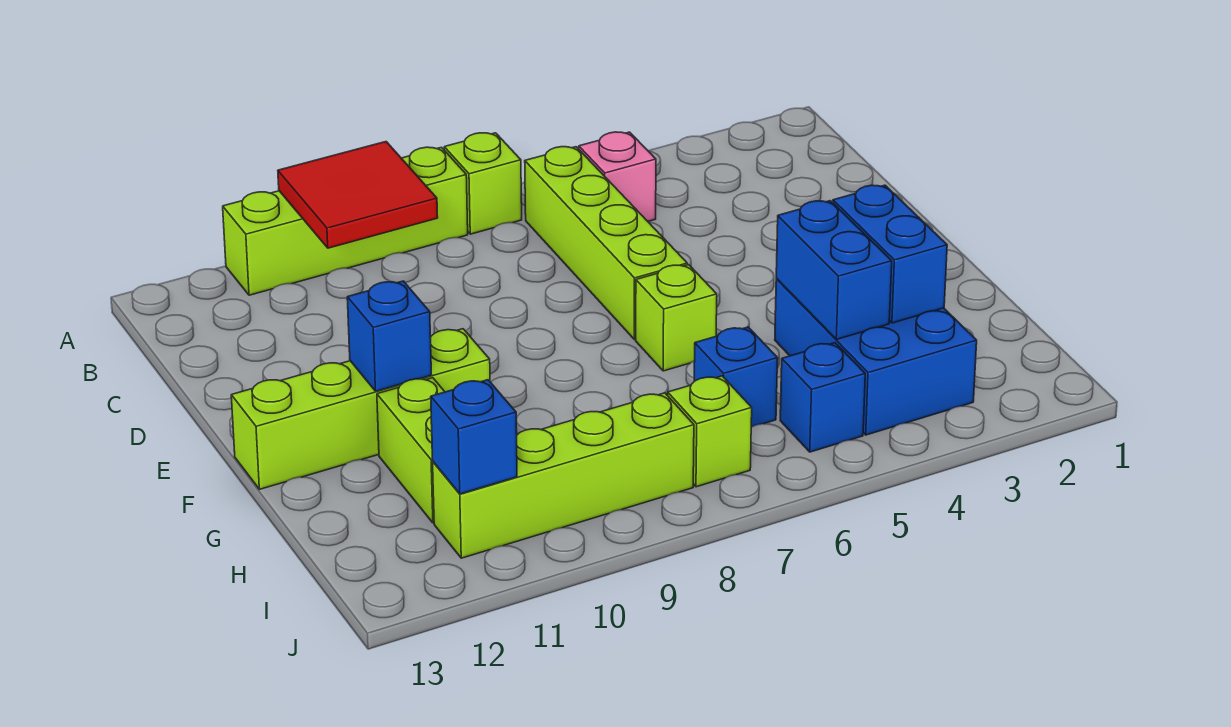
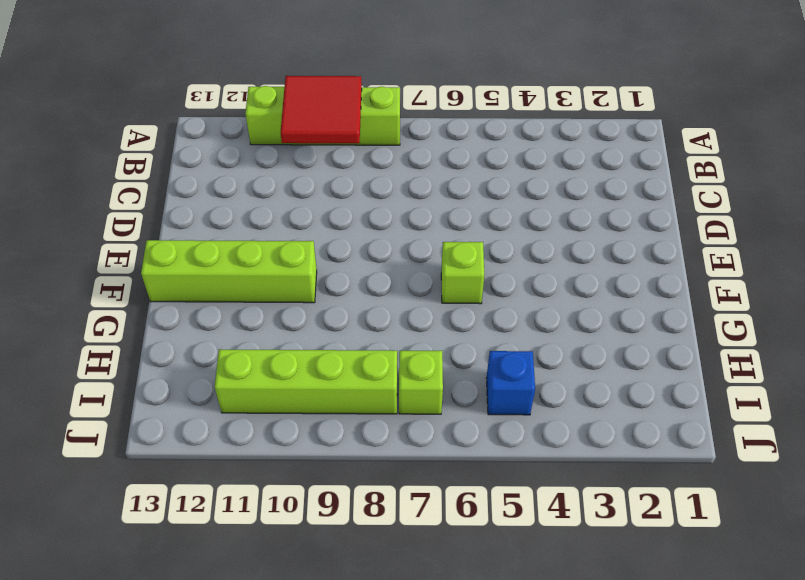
none -> lime 1x1 brick [444,133,522,234]
none -> pink 1x1 brick [579,132,656,221]
none -> lime 1x4 brick [525,147,687,339]

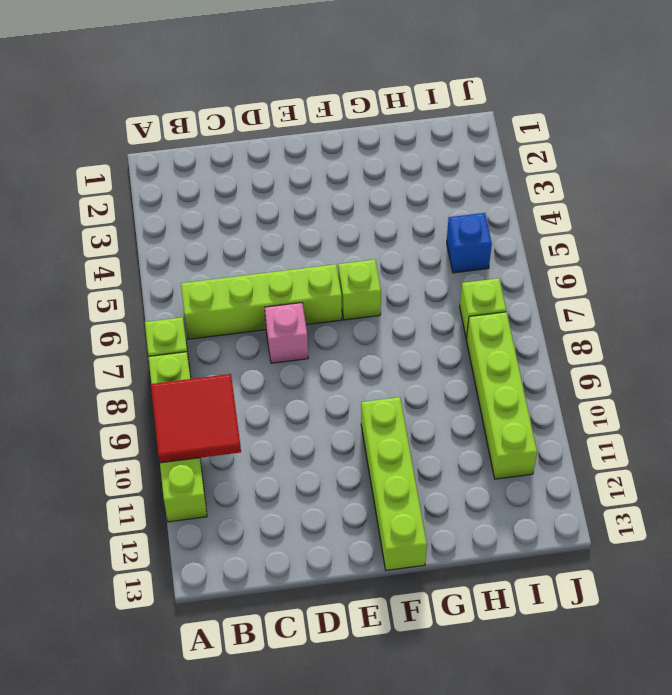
pink 1x1 brick [265,303,308,363] -> pink 1x1 brick moved to [579,132,656,221]
none -> blue 2x3 brick [775,279,977,435]
none -> lime 1x2 brick [377,378,445,523]
none -> blue 1x1 brick [694,327,778,427]

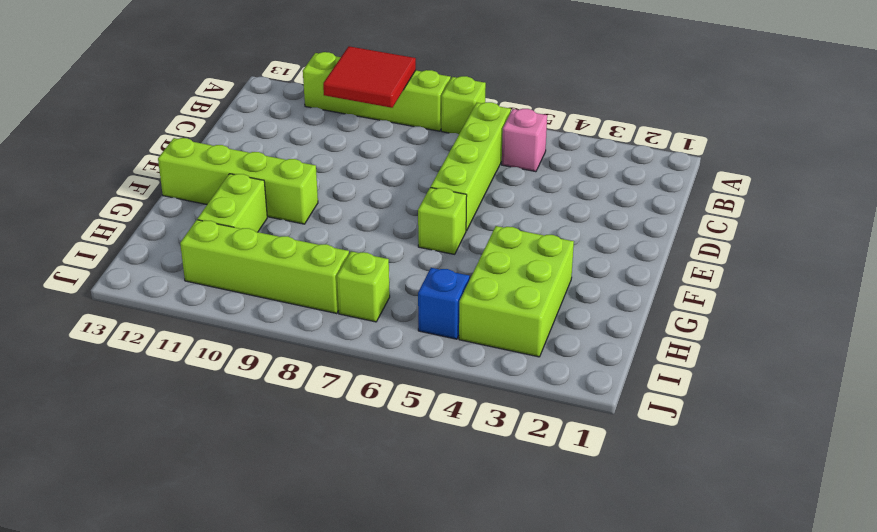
lime 2x3 brick [459,226,574,357] -> blue 2x3 brick [775,279,977,435]
none -> blue 1x1 brick [694,327,778,427]
none -> blue 1x1 brick [347,281,431,391]
none -> blue 1x2 brick [833,185,947,323]

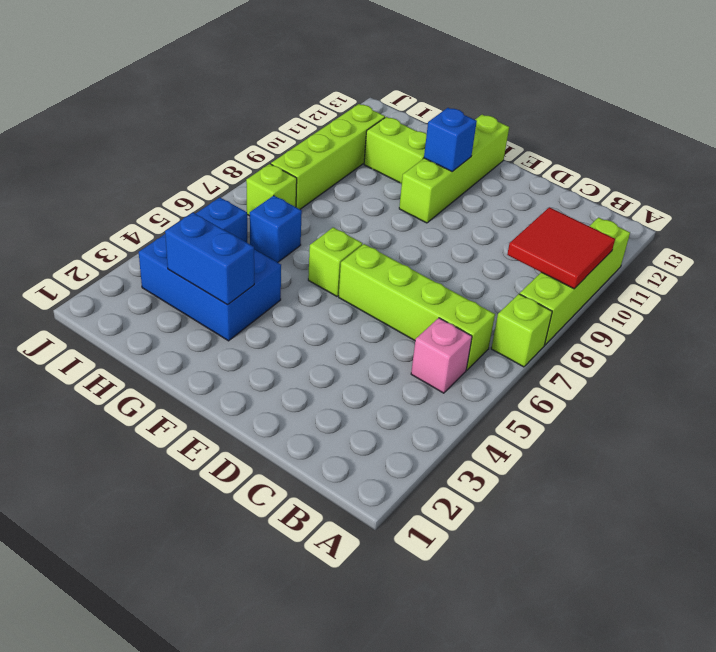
none -> blue 1x2 brick [776,201,892,339]
none -> blue 1x1 brick [431,380,517,494]

